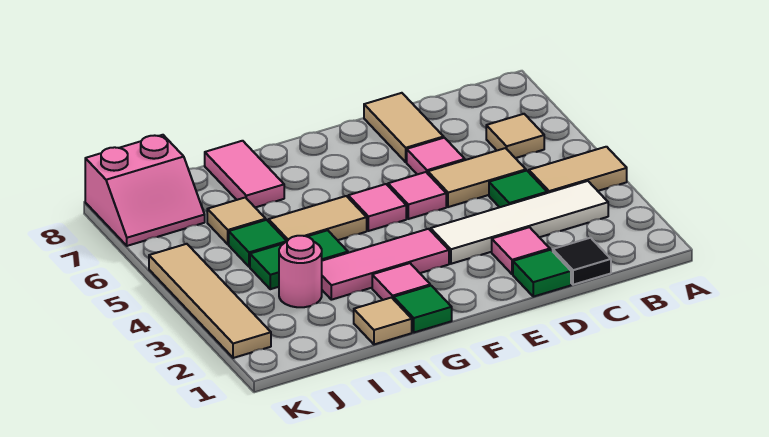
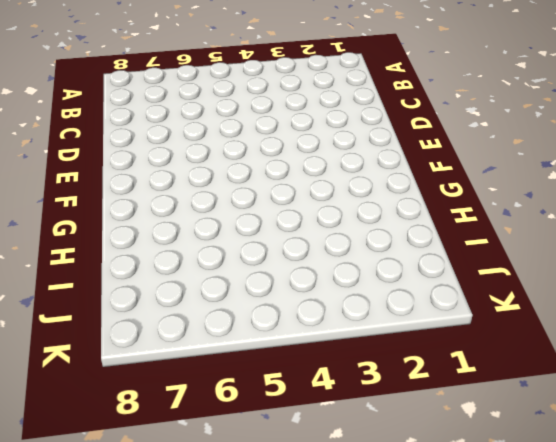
none -> tan 1x2 tile [529,147,627,193]
none -> white 1x4 tile [431,181,608,264]
none -> tan 1x1 tile [486,114,544,158]

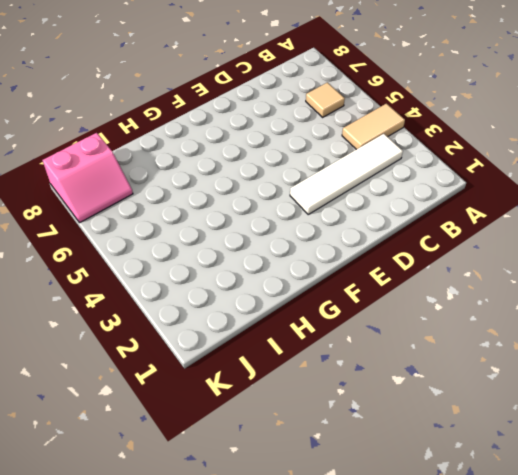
none -> black 1x1 tile [553,238,611,285]
none -> green 1x1 tile [489,171,547,207]
none -> tan 1x2 tile [428,148,526,207]

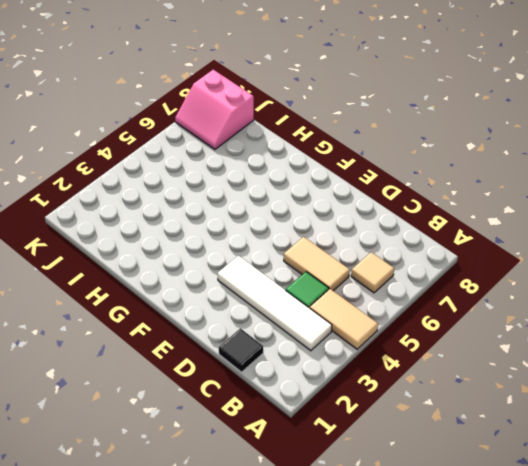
none -> green 1x1 tile [513,250,571,297]
none -> pink 1x1 tile [492,227,550,274]
none -> pink 1x1 tile [407,138,465,174]

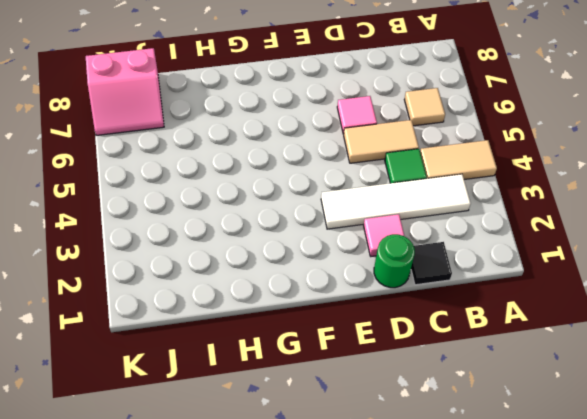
green 1x1 round brick [374,234,415,288] -> green 1x1 tile [513,250,571,297]
none -> tan 1x2 tile [364,93,444,162]
none -> pink 1x1 tile [388,172,446,219]
none -> pink 1x3 tile [322,229,449,300]

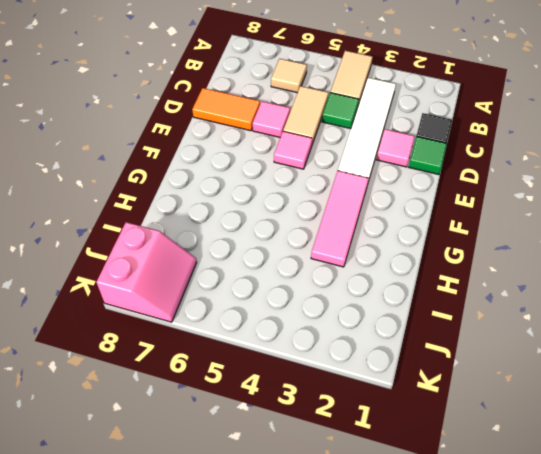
orange 1x2 tile [192,88,260,131] -> tan 1x2 tile [364,93,444,162]
none -> pink 1x1 tile [348,184,406,231]
none -> green 1x1 tile [393,286,452,332]
none -> pink 1x1 tile [372,263,430,300]

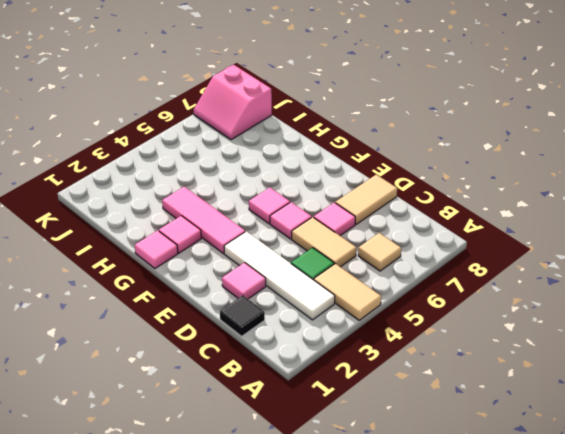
pink 1x1 tile [135,230,178,268] -> green 1x1 tile [393,286,452,332]
none -> green 1x1 tile [513,250,571,297]
none -> tan 1x2 tile [269,196,367,241]
none -> tan 1x1 tile [354,298,412,344]

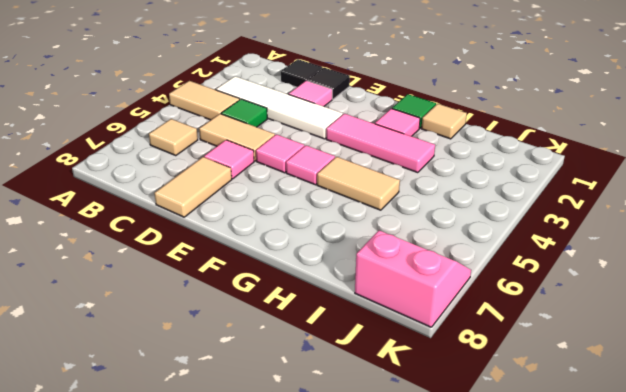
black 1x1 tile [307,68,350,99] -> green 1x1 tile [513,250,571,297]
none -> green 1x2 tile [250,230,348,289]
none -> pink 1x2 tile [205,141,284,207]
none -> pink 1x1 round brick [279,236,322,307]

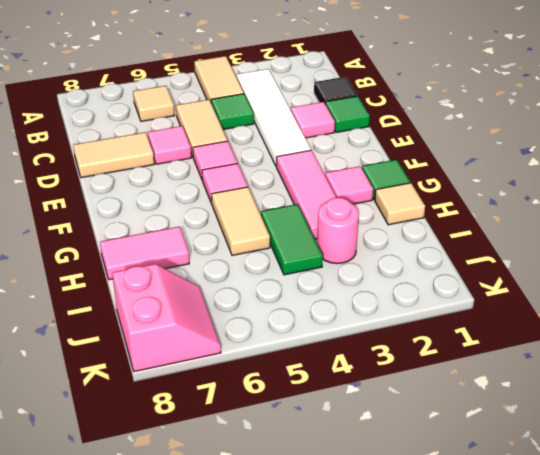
none -> green 1x1 tile [229,220,287,267]
none -> tan 1x1 tile [207,197,266,244]
none -> tan 1x4 tile [149,244,271,358]

